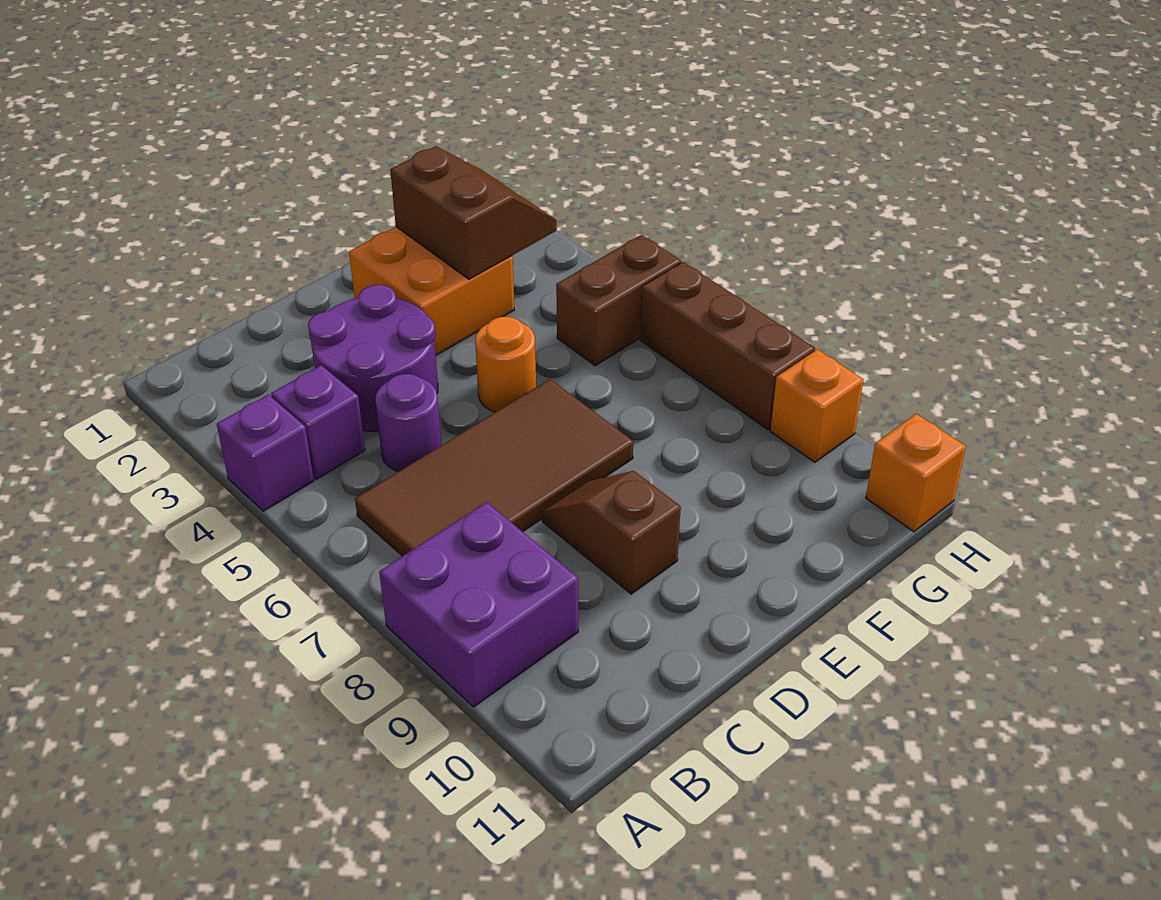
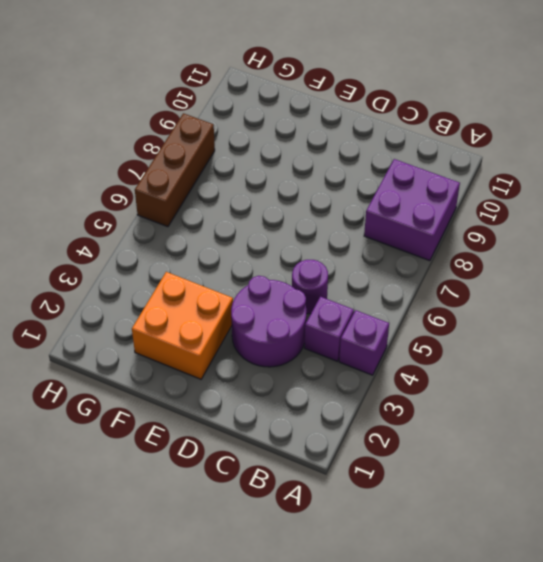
none -> brown 2x4 tile [355,379,633,556]
none -> brown 1x2 slope [542,471,681,594]
none -> orange 1x1 round brick [475,317,536,412]

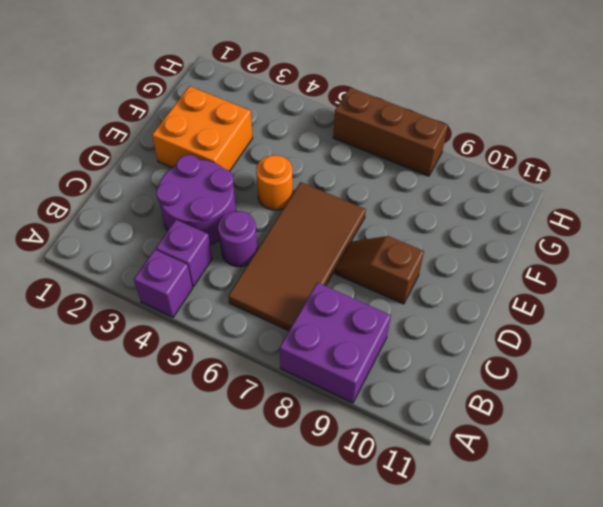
none -> brown 1x2 brick [556,235,681,366]
none -> orange 1x1 brick [770,349,863,462]
none -> orange 1x1 brick [866,414,966,532]

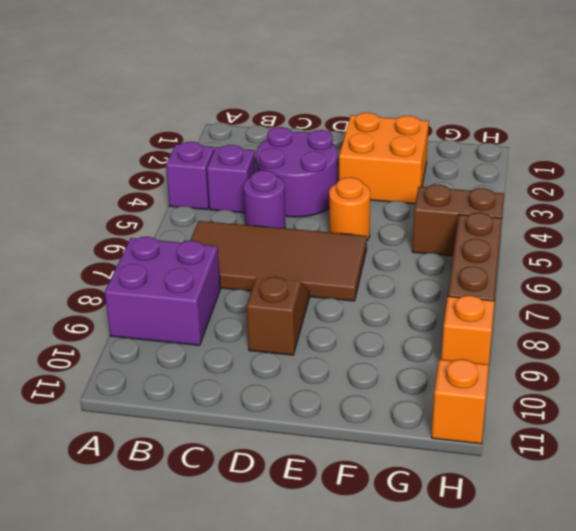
none -> brown 2x2 slope [390,146,557,279]

